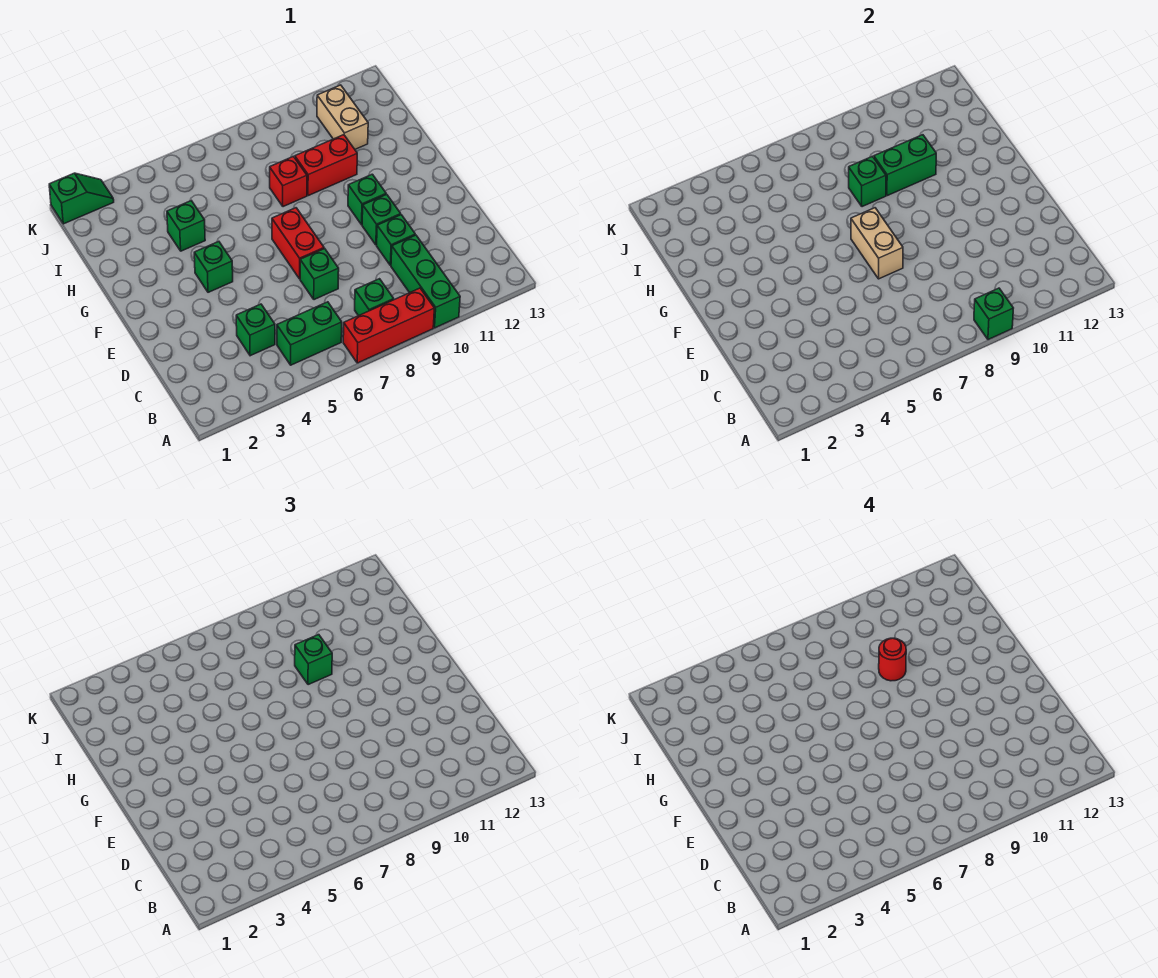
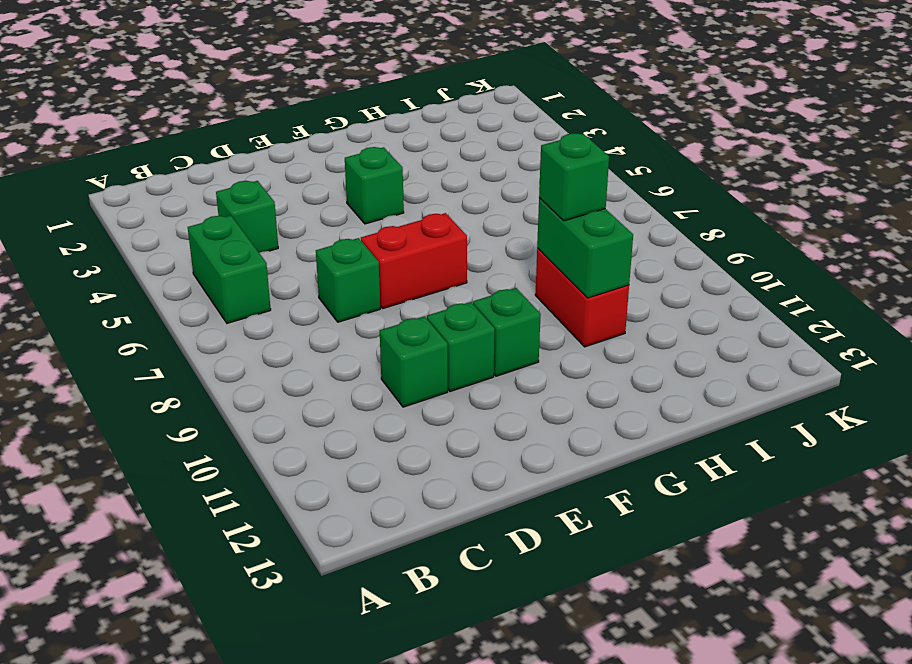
none -> red 1x3 brick [343,288,434,363]
none -> green 1x3 brick [391,235,460,328]
none -> green 1x1 brick [355,279,394,316]

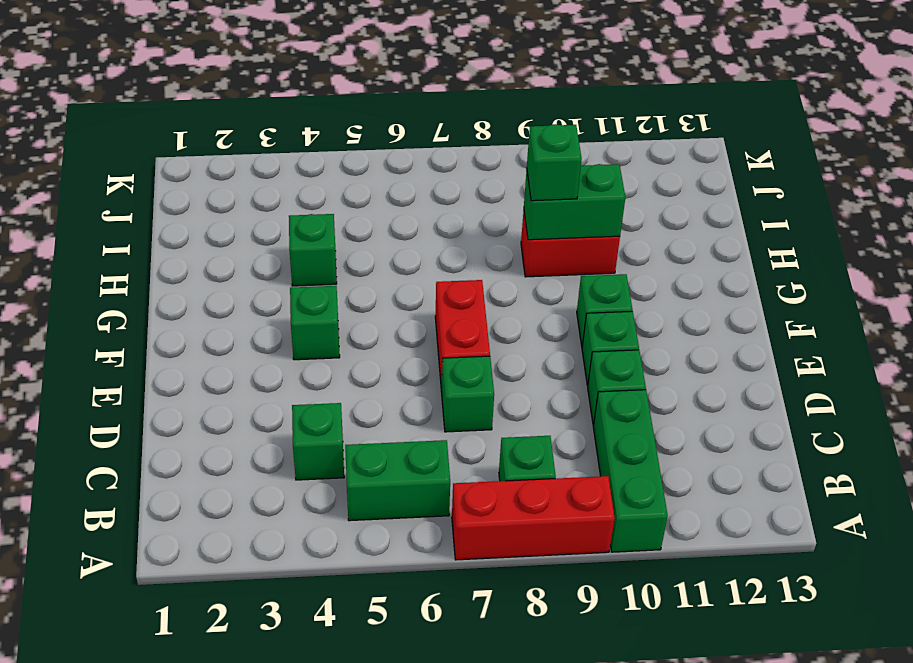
none -> red 1x1 brick [270,156,307,207]
none -> tan 1x2 brick [317,85,368,149]
none -> green 1x2 slope [49,173,114,224]

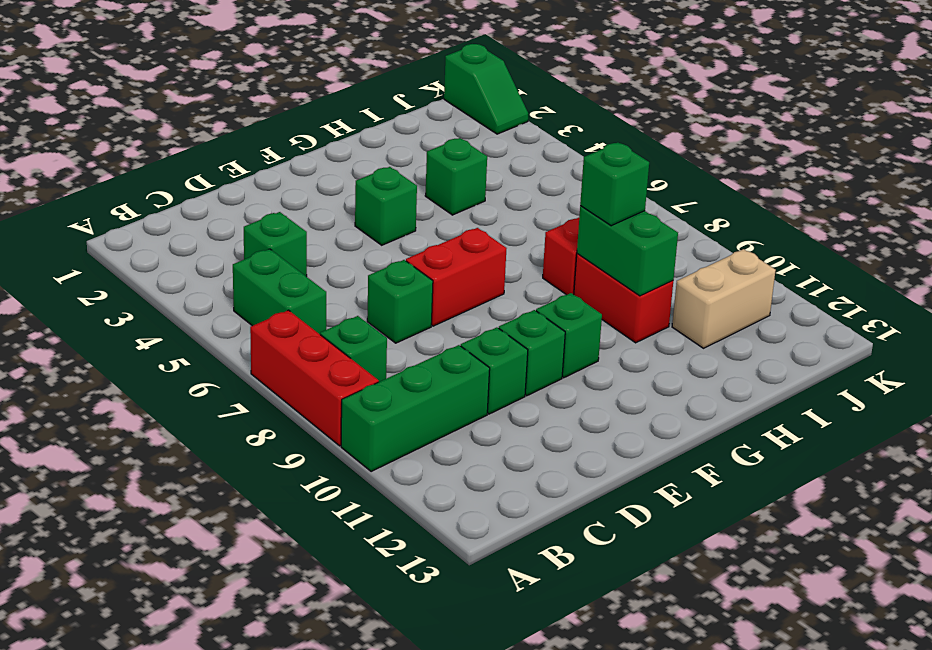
none -> green 1x1 brick [974,288,1013,340]
none -> tan 1x2 brick [851,208,903,279]
none -> green 1x1 brick [849,156,886,207]

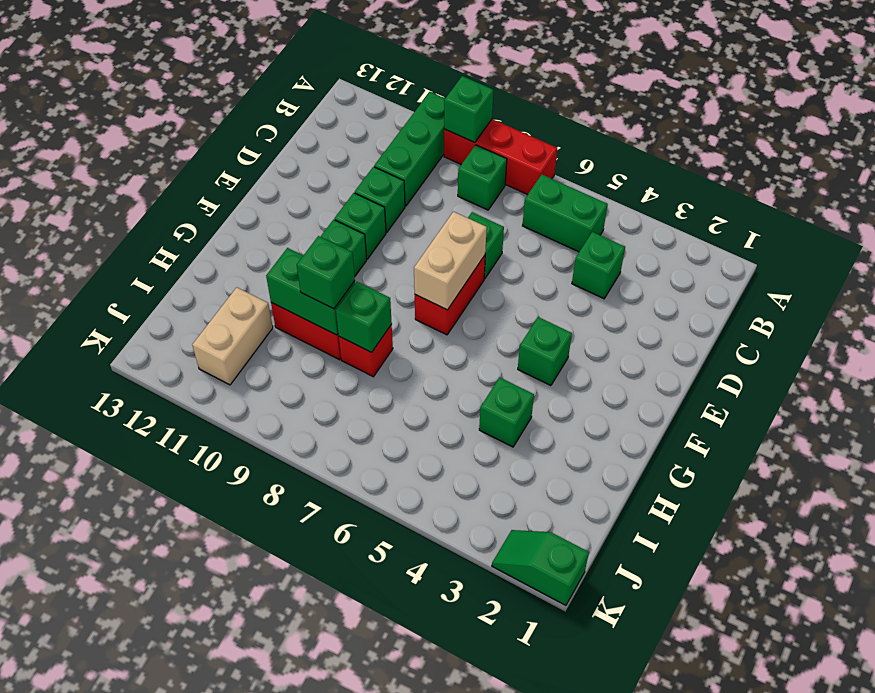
none -> red 1x1 round brick [879,638,906,681]

